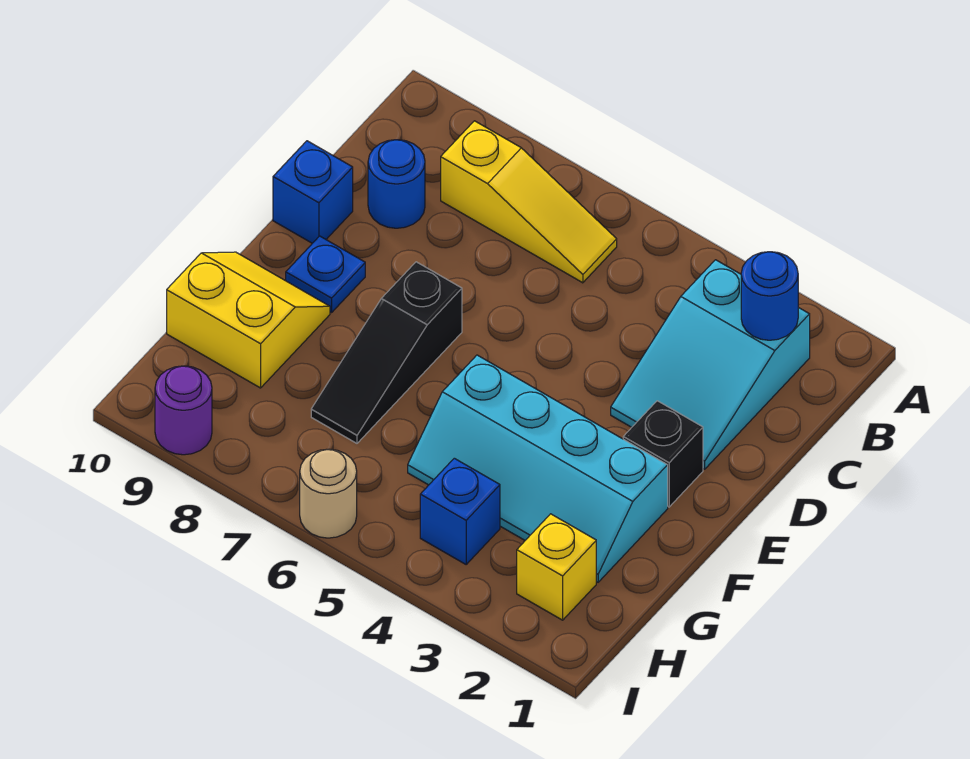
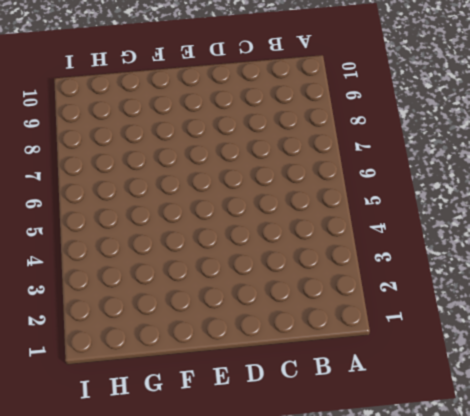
none -> cyan 2x3 slope [611,260,810,469]
none -> yellow 1x3 slope [441,121,617,283]
none -> blue 1x1 round brick [368,140,425,228]

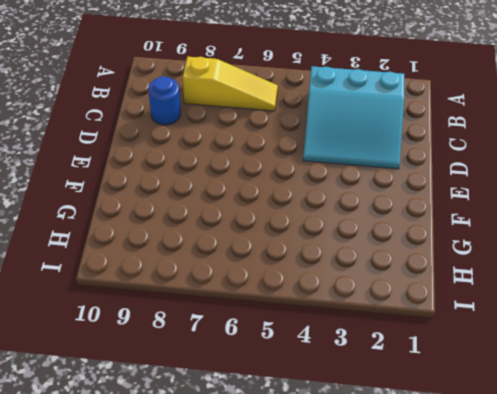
cyan 3x3 slope [303,66,404,169] -> cyan 2x3 slope [611,260,810,469]
none -> blue 1x1 brick [273,141,353,243]
none -> black 1x1 brick [623,401,703,507]
none -> black 1x3 slope [311,262,462,443]

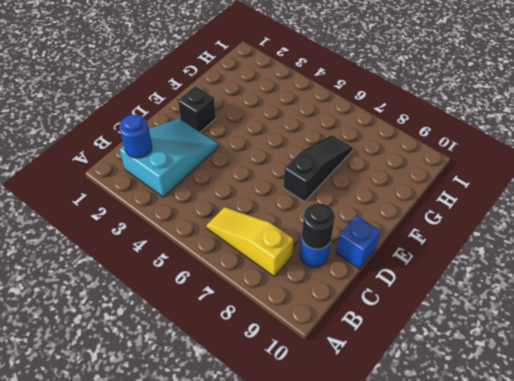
black 1x1 round brick [302,203,335,249] -> none
none -> blue 1x1 plate [286,236,365,312]
none -> cyan 2x4 slope [408,355,668,582]
none -> yellow 2x2 slope [167,252,330,388]

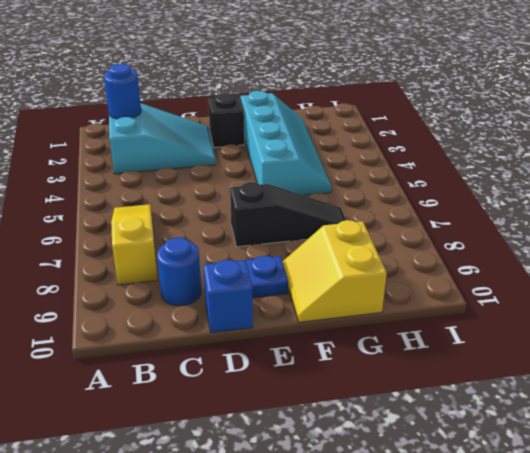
none -> yellow 1x1 brick [517,514,596,620]
none -> blue 1x1 brick [420,458,500,564]
none -> tan 1x1 round brick [300,449,357,538]

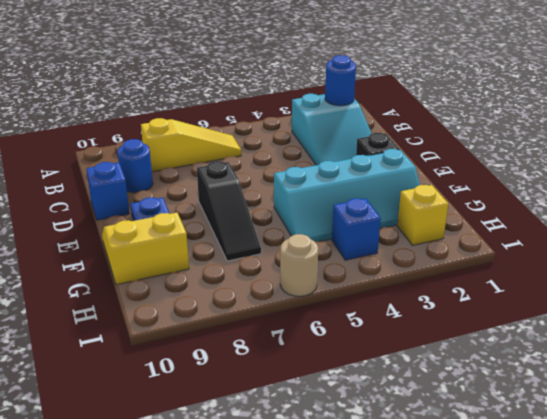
none -> purple 1x1 round brick [155,366,212,455]

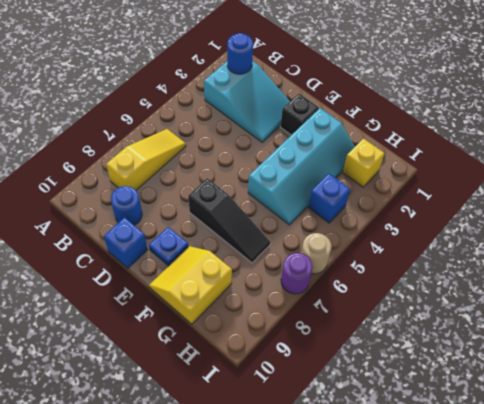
purple 1x1 round brick [281,253,313,294] -> purple 1x1 round brick moved to [155,366,212,455]

